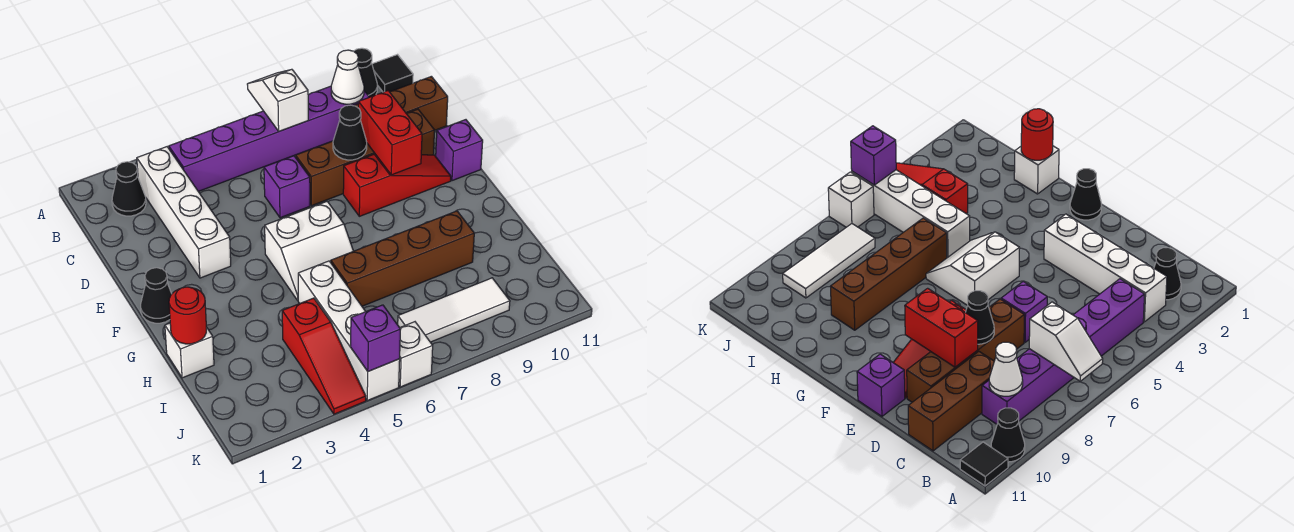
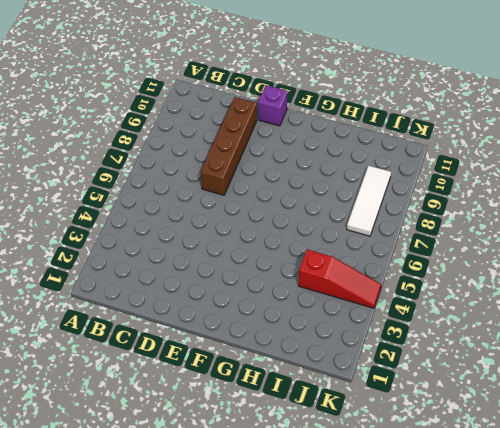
none -> black 1x1 cone [354,48,377,97]
none -> black 1x1 tile [372,55,413,92]
none -> black 1x1 cone [112,162,146,216]

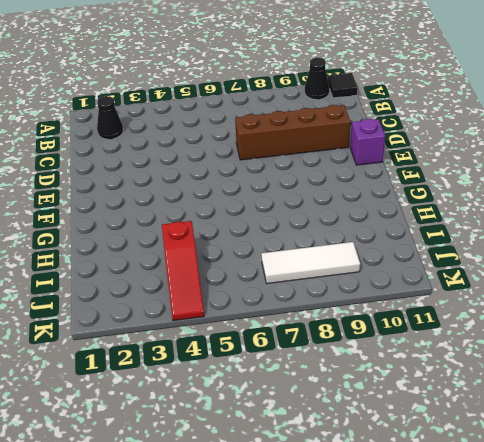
none -> white 1x4 brick [137,147,231,278]
none -> purple 1x6 brick [169,86,369,191]
none -> brown 1x3 brick [353,76,448,130]

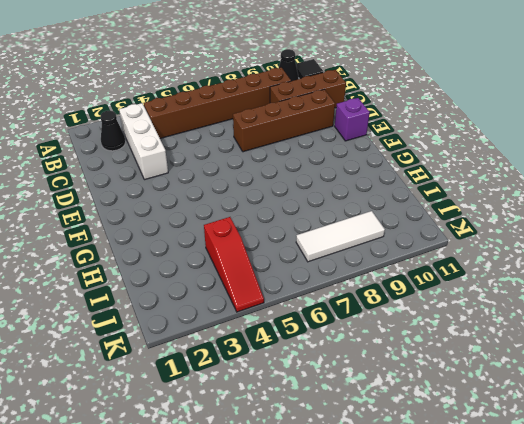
white 1x3 brick [119,103,168,180] -> white 1x4 brick [137,147,231,278]
brown 1x6 brick [144,68,291,138] -> purple 1x6 brick [169,86,369,191]
none -> purple 1x1 brick [264,156,310,218]
none -> red 1x3 slope [343,154,451,216]
none -> black 1x1 cone [141,268,172,323]

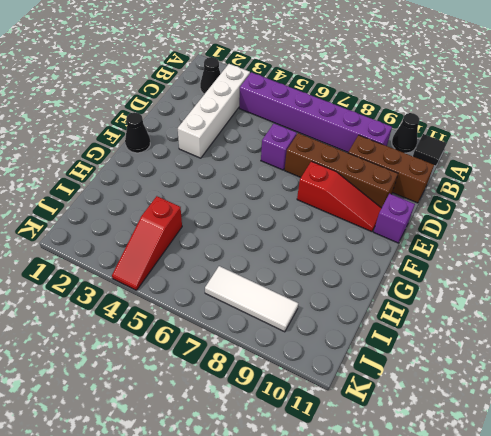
none -> white 2x2 slope [265,202,353,300]
none -> white 1x1 brick [165,323,214,378]
none -> white 1x4 brick [298,261,400,400]

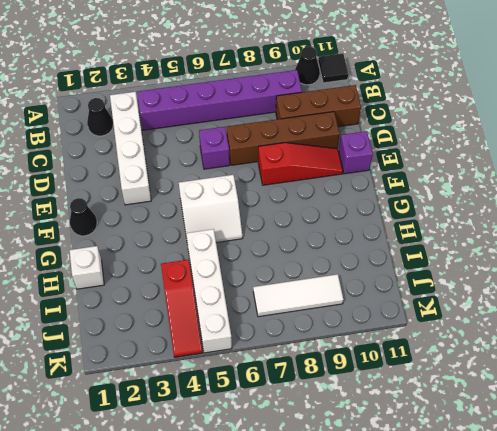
none -> brown 1x4 brick [331,211,474,306]
none -> white 1x1 brick [399,322,433,387]
none -> white 1x2 slope [247,69,308,131]

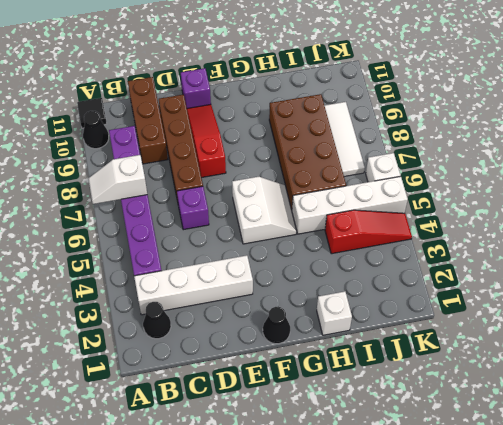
brown 2x4 brick [269,94,346,209] -> brown 1x4 brick [331,211,474,306]
none -> white 1x1 cone [331,50,364,104]
none -> black 1x1 cone [333,105,367,160]
none -> red 1x2 brick [358,91,422,175]

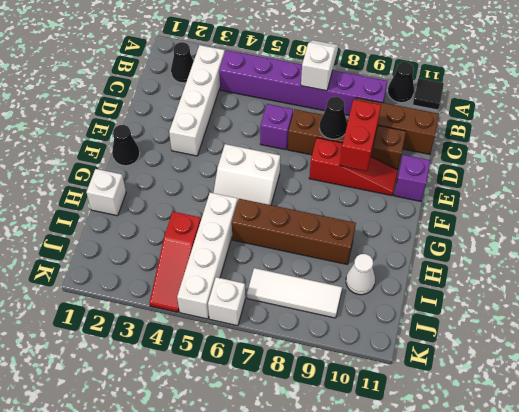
white 1x1 cone [346,254,375,295] -> white 1x1 cone moved to [331,50,364,104]
none -> red 1x1 round brick [169,287,206,344]
none -> purple 1x1 brick [351,305,401,371]

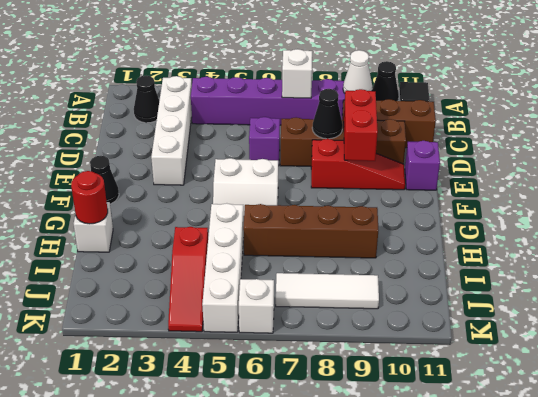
none -> purple 1x1 brick [351,305,401,371]

